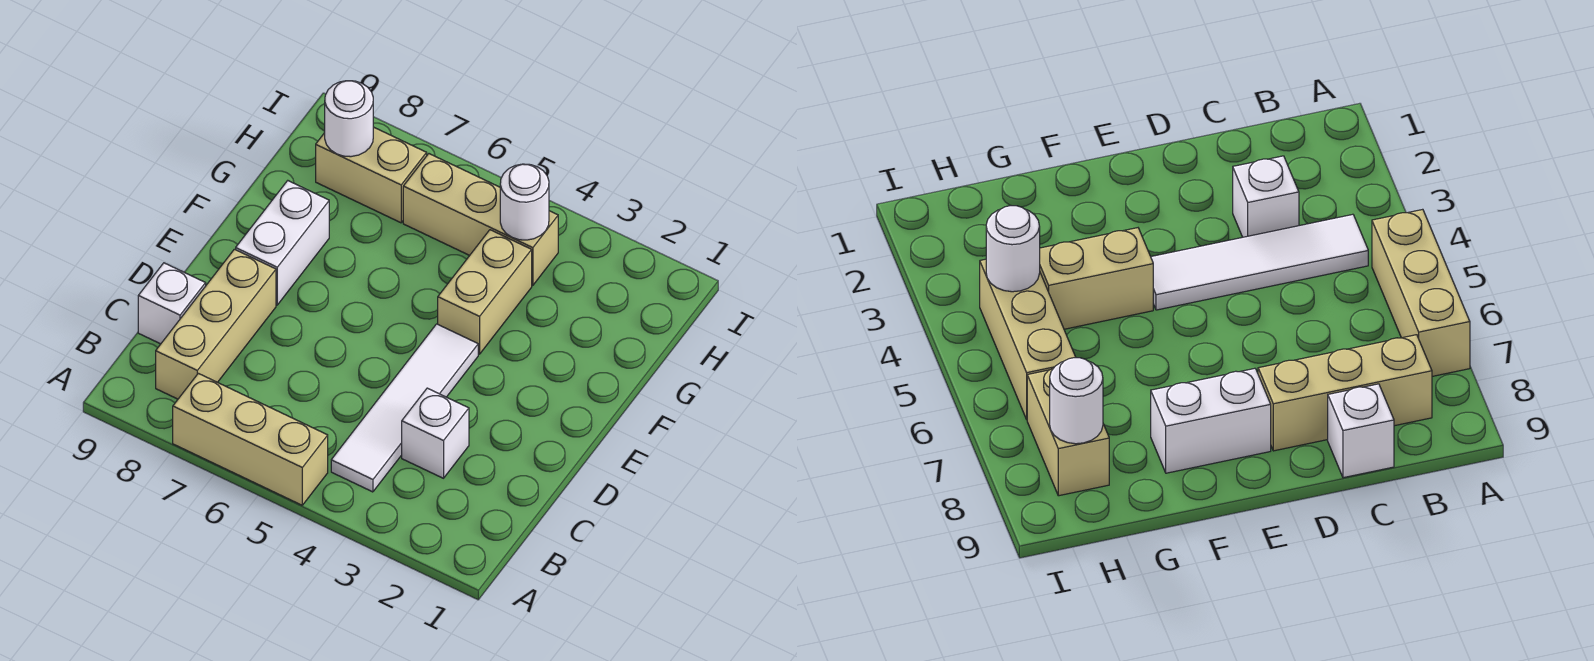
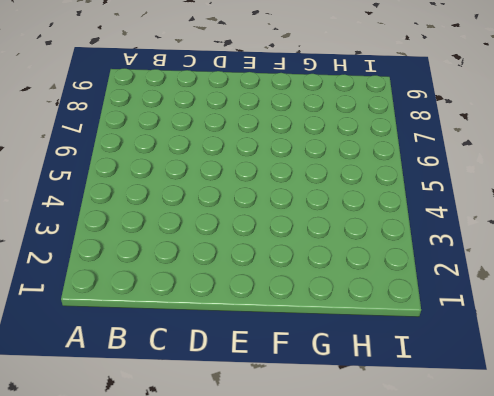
none -> tan 1x3 brick [173,373,328,505]
none -> white 1x4 tile [331,324,478,492]

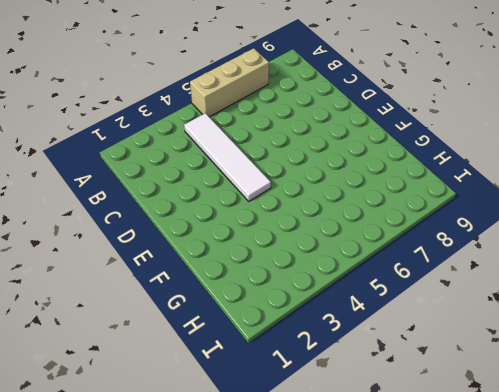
none -> tan 1x3 brick [156,249,276,399]
none -> white 1x1 brick [402,388,469,478]

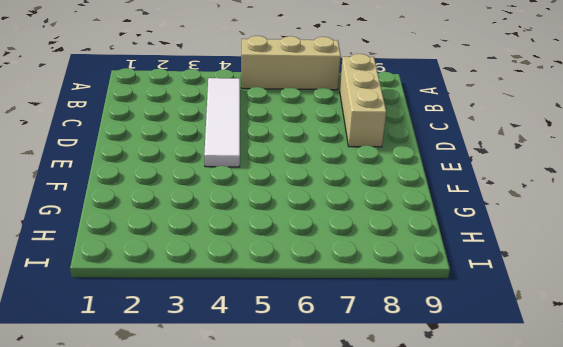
none -> white 1x1 brick [402,388,469,478]
none -> white 1x1 brick [138,263,206,344]

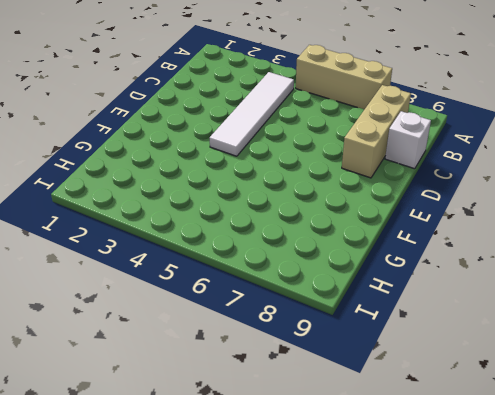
none -> white 1x1 brick [402,388,469,478]
none -> white 1x2 brick [236,181,329,305]

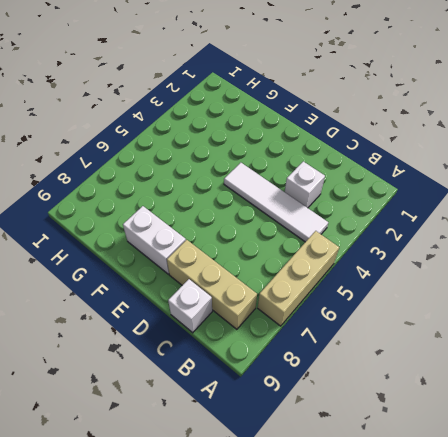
none -> tan 1x2 brick [438,230,532,354]
none -> tan 1x3 brick [403,154,558,285]

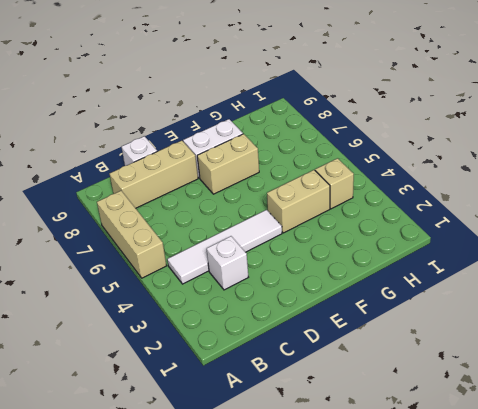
tan 1x2 brick [197,134,259,194] -> tan 1x2 brick turned to [316,127,427,223]
tan 1x1 brick [315,158,354,209] -> tan 1x3 brick [403,154,558,285]
none -> white 1x1 round brick [500,164,549,240]
none -> white 1x1 round brick [325,81,373,157]

